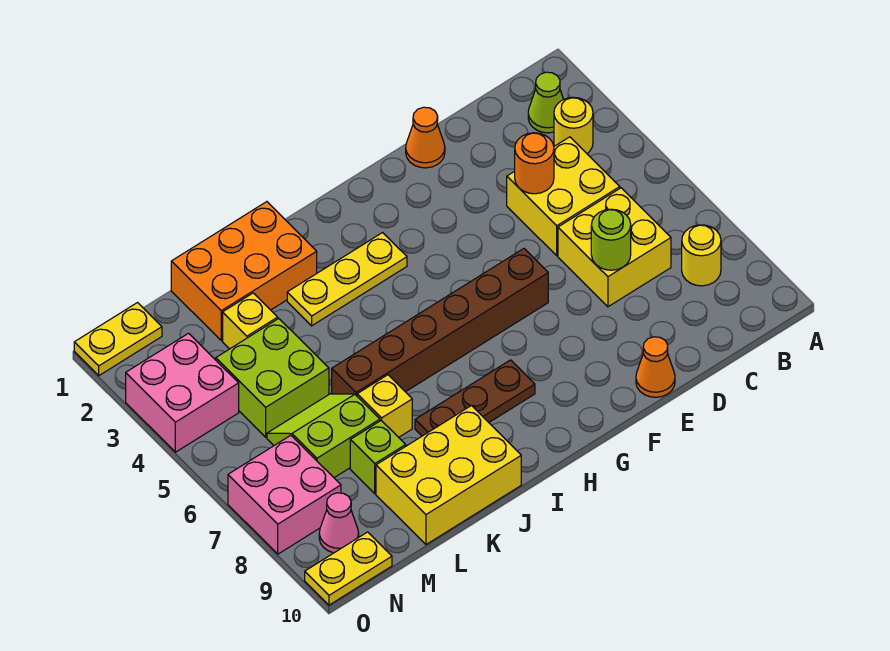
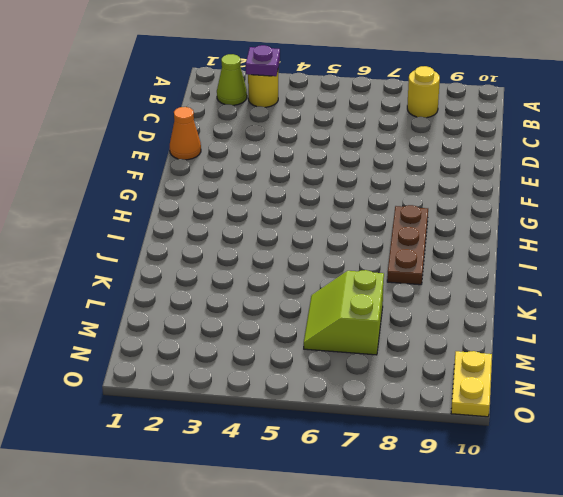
purple 1x1 plate [246,45,280,76] -> none
none -> yellow 2x2 brick [507,137,620,256]
none -> yellow 2x2 brick [558,188,671,307]
none -> orange 1x1 cone [636,337,675,397]

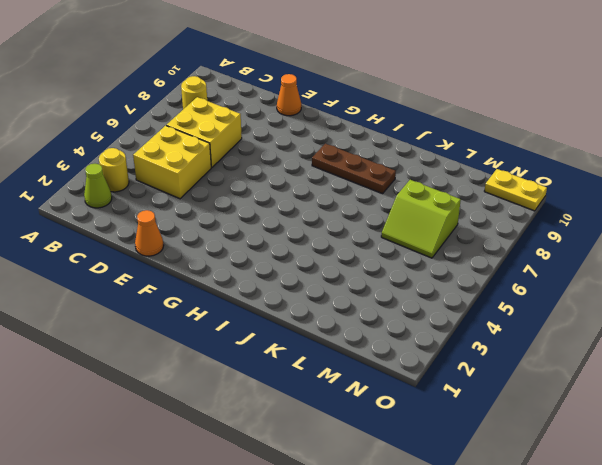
none -> brown 1x6 brick [332,249,548,396]
none -> yellow 1x3 plate [287,233,407,326]
none -> orange 2x3 brick [171,202,317,341]

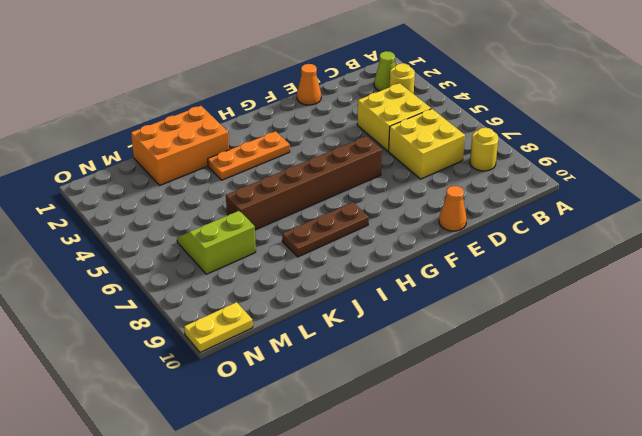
orange 1x3 plate [208,131,290,180] -> yellow 1x3 plate [287,233,407,326]
none -> yellow 2x3 brick [376,406,521,545]
none -> yellow 1x1 brick [357,375,412,437]
none -> yellow 1x1 brick [223,293,278,349]

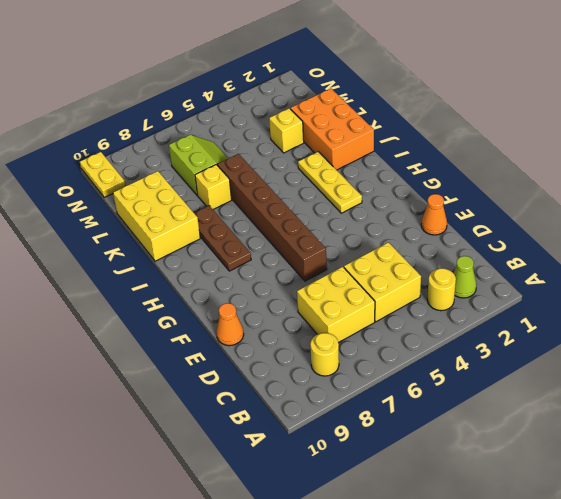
none -> lime 2x2 brick [216,319,329,437]
none -> lime 1x1 brick [350,421,406,494]
none -> yellow 1x2 plate [74,303,162,376]

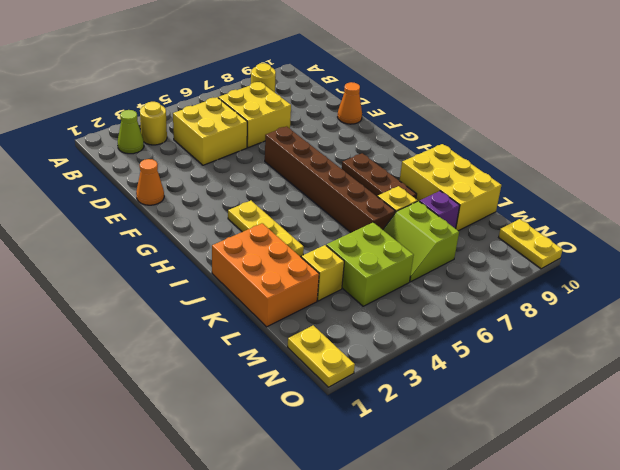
purple 1x1 brick [419,191,460,229] -> lime 1x1 brick [350,421,406,494]
none -> pink 2x2 brick [126,333,239,452]
none -> pink 2x2 brick [228,435,341,554]
none -> pink 1x1 cone [319,493,359,553]

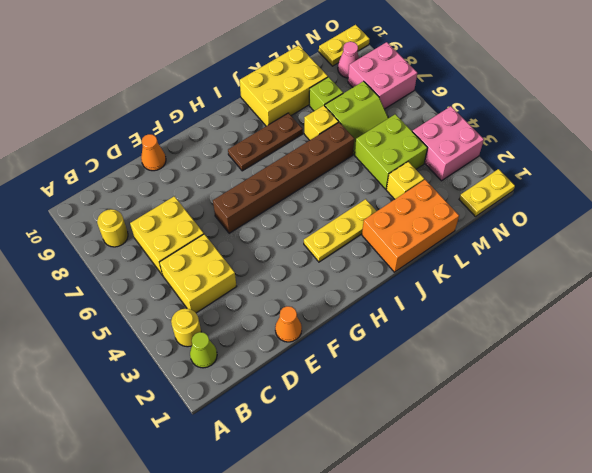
none -> orange 1x1 round brick [515,133,554,194]
none -> lime 1x1 round brick [591,209,631,270]

